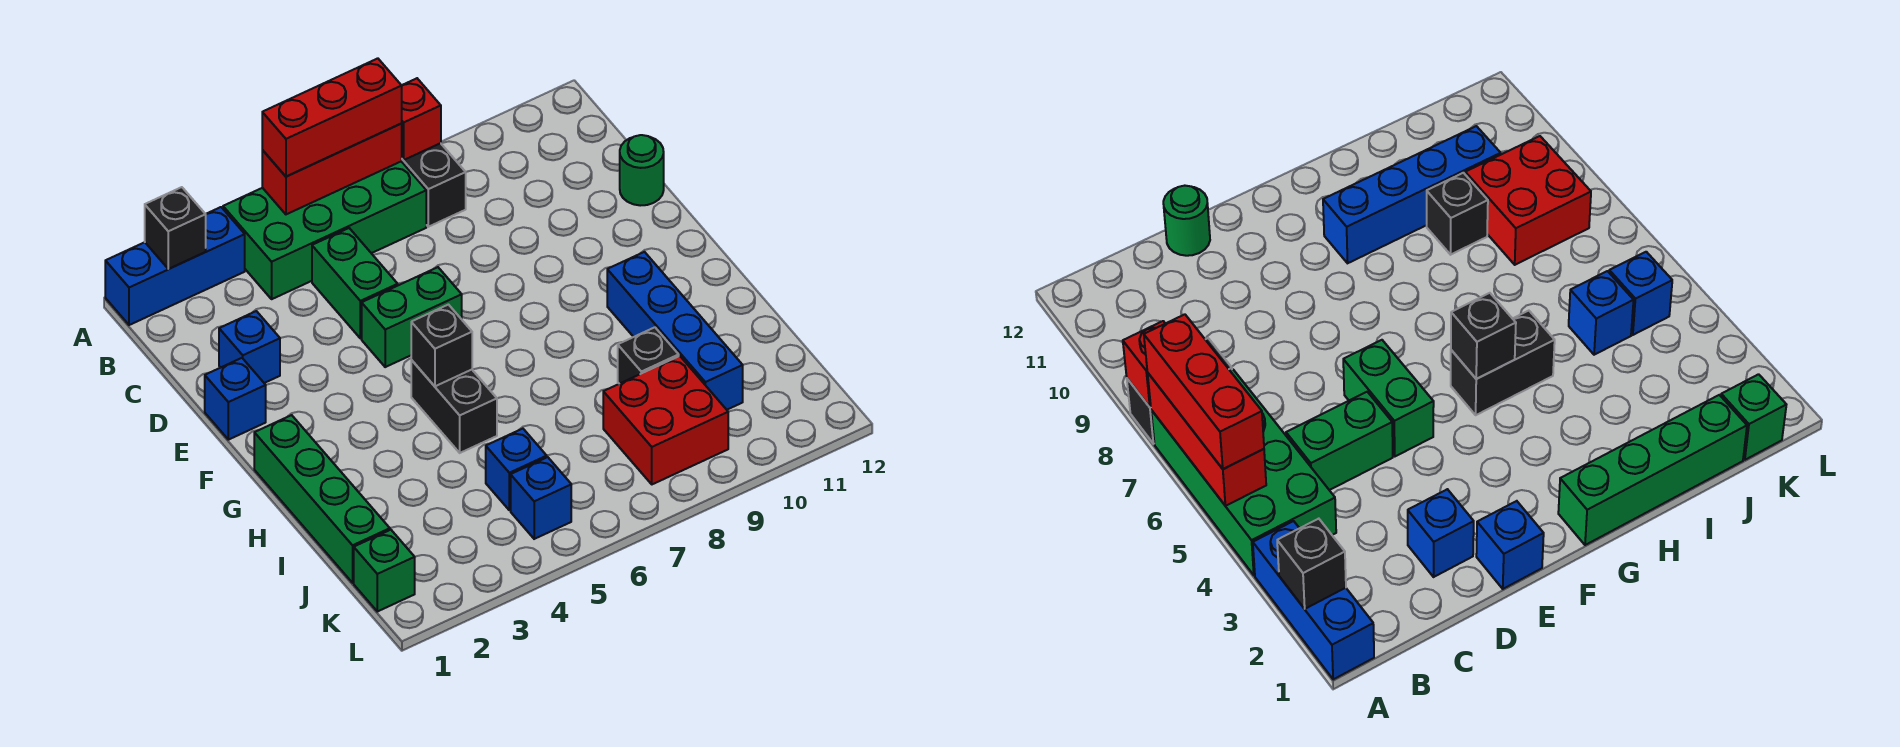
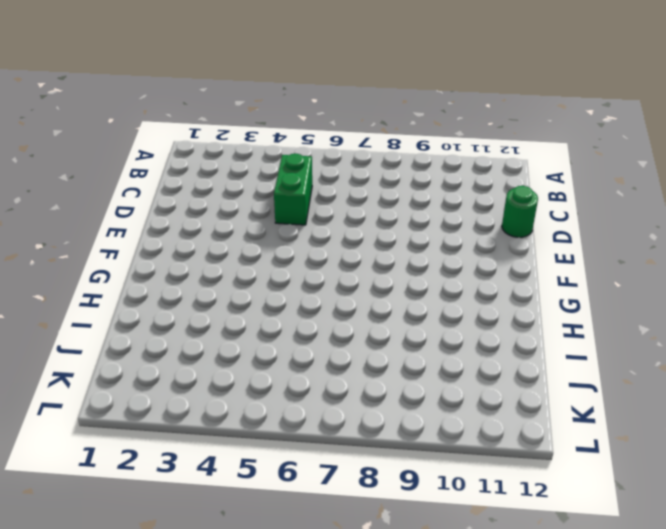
none -> blue 1x3 brick [105,207,245,325]
none -> green 2x4 brick [223,161,426,299]
none -> black 1x2 brick [402,143,466,227]

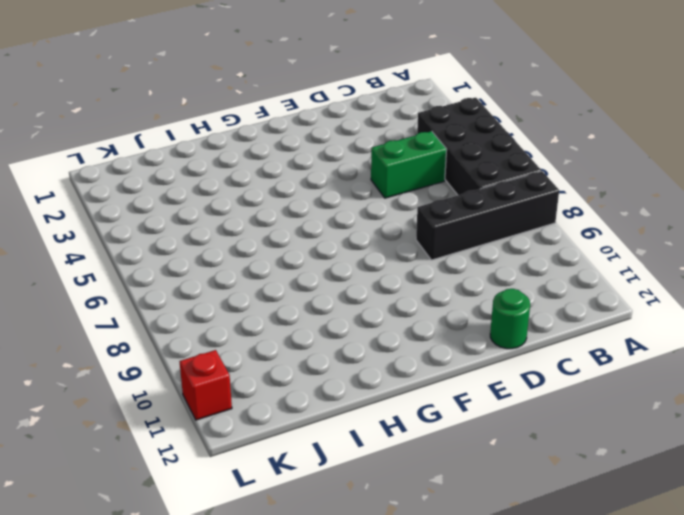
black 2x4 brick [417,98,541,195] -> green 2x4 brick [223,161,426,299]
black 1x4 brick [416,171,559,260] -> black 1x2 brick [402,143,466,227]
red 1x1 brick [180,350,232,420] -> red 1x1 brick moved to [401,78,441,160]
none -> blue 1x3 brick [105,207,245,325]
none -> blue 1x1 brick [219,311,280,383]
none -> blue 1x1 brick [205,358,266,440]

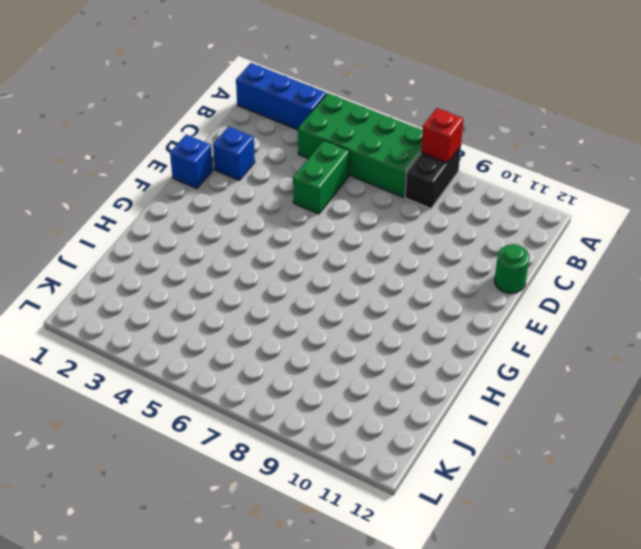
none -> green 1x2 brick [362,267,462,367]
none -> green 1x4 brick [254,415,390,583]
none -> black 1x2 brick [411,360,497,453]

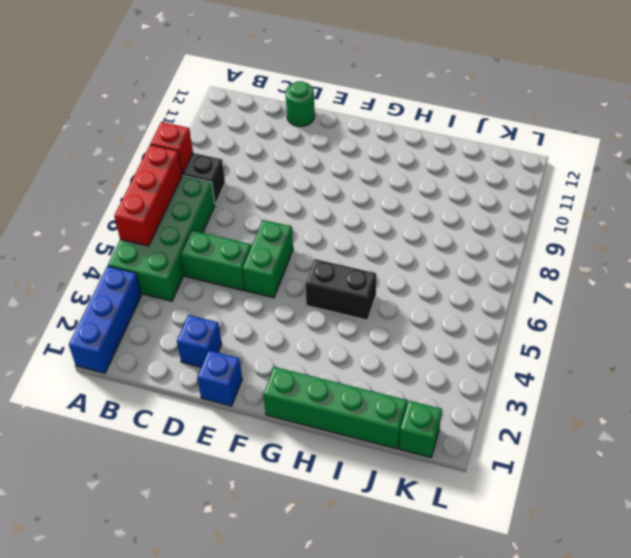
none -> blue 1x4 brick [607,252,743,410]
none -> black 1x1 brick [618,327,679,384]
none -> blue 1x1 brick [486,429,547,510]

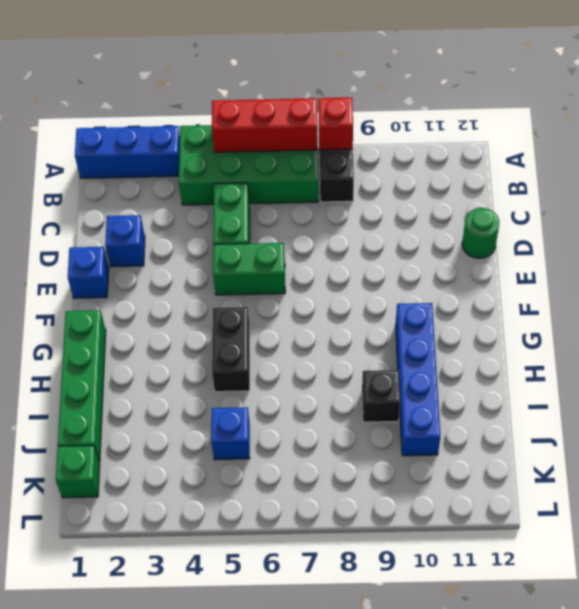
none -> red 2x2 brick [603,356,728,484]
none -> blue 1x1 brick [511,457,571,539]
none -> black 1x1 brick [145,187,206,269]

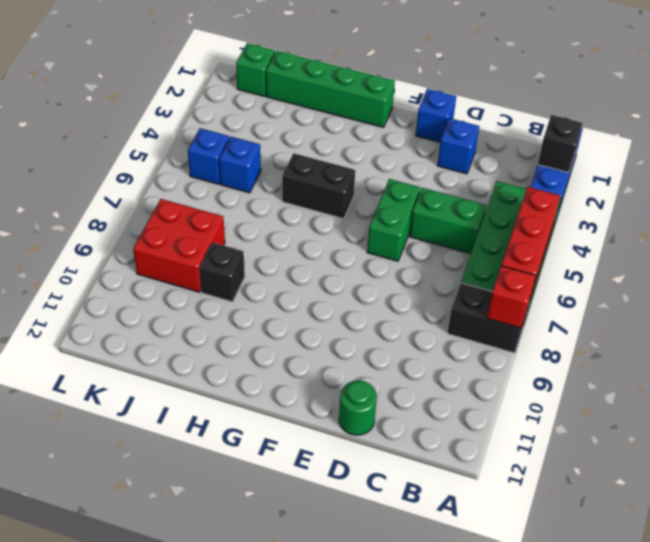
none -> blue 1x4 brick [607,252,743,410]
none -> black 1x1 brick [411,305,472,386]
none -> red 1x3 brick [262,58,402,177]

